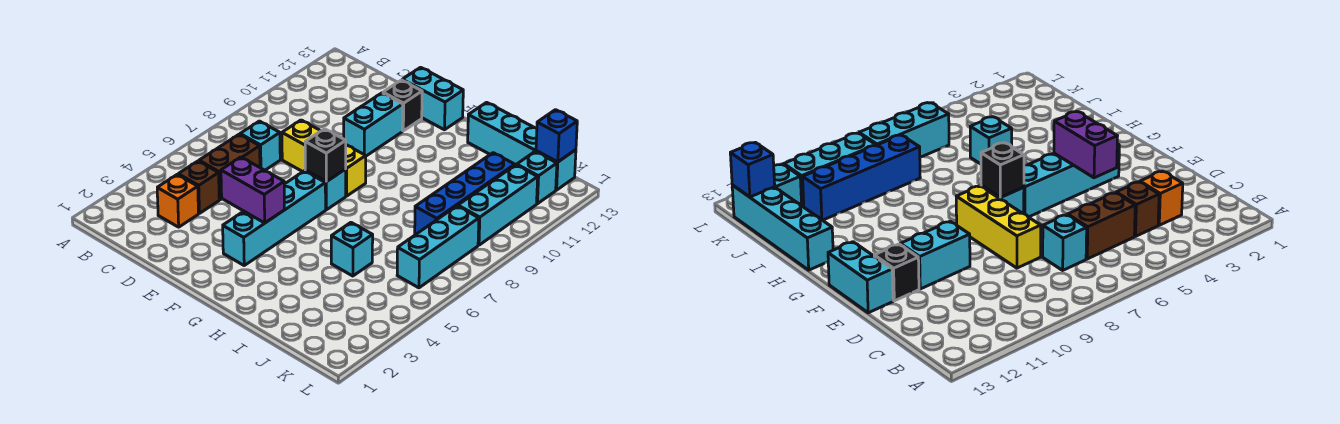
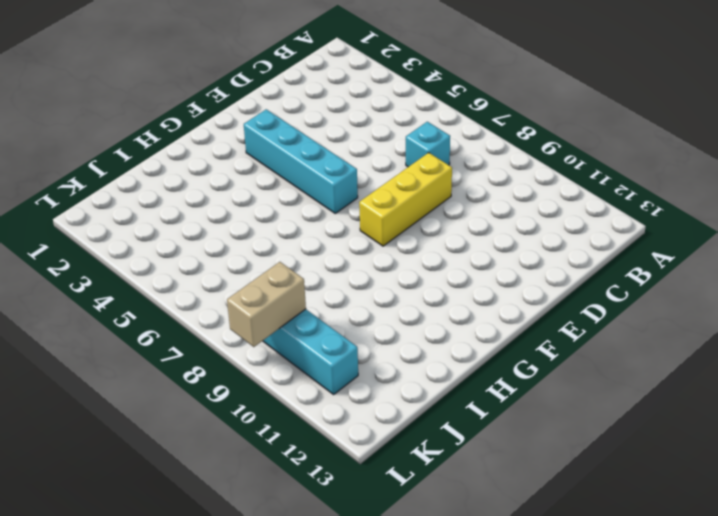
tan 1x2 brick [227,262,306,347] -> none
none -> orange 1x1 brick [157,175,199,227]
none -> brown 1x1 brick [178,161,219,213]
none -> brown 1x2 brick [199,134,260,200]

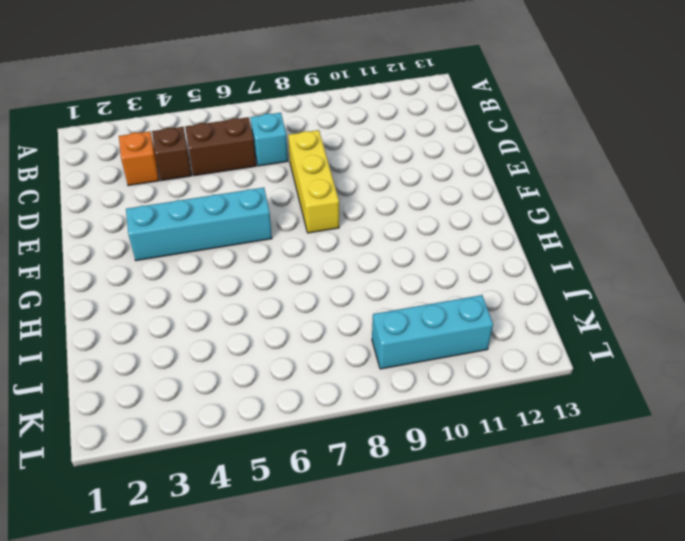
none -> cyan 1x2 brick [344,93,403,156]
none -> black 1x1 brick [383,80,422,131]
none -> cyan 1x2 brick [402,67,463,130]

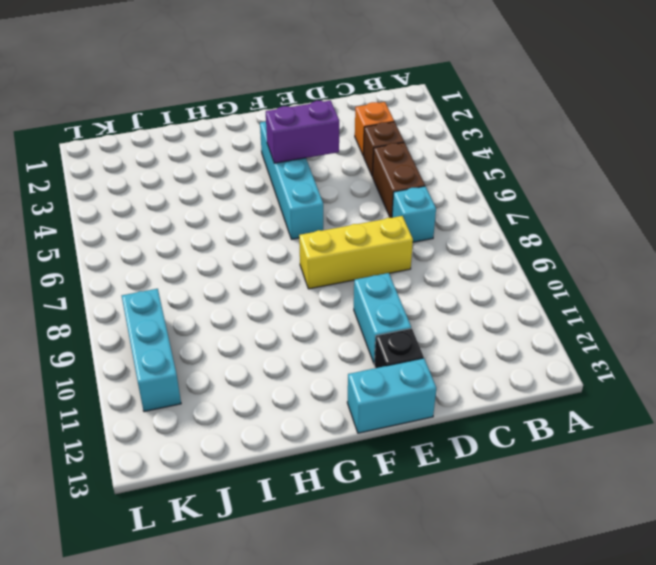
none -> cyan 1x1 brick [305,169,346,210]
none -> cyan 1x4 brick [468,102,576,190]
none -> cyan 1x1 brick [331,223,373,276]

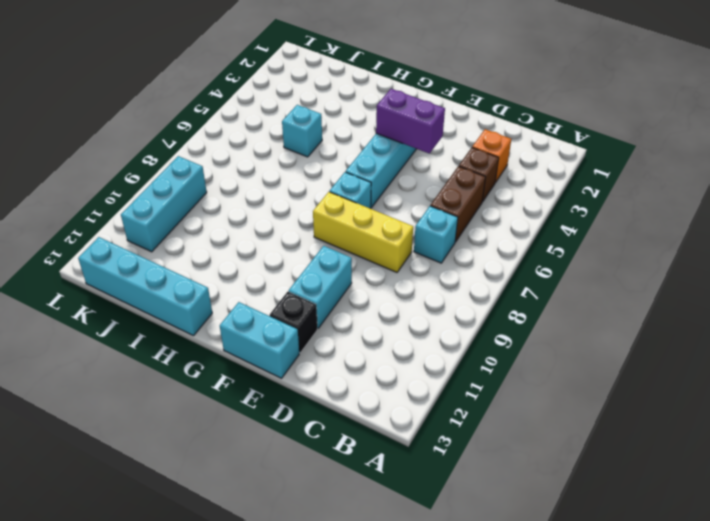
none -> blue 1x4 brick [415,153,515,235]
none -> cyan 1x3 brick [397,206,479,288]
none -> cyan 1x1 brick [517,152,557,204]

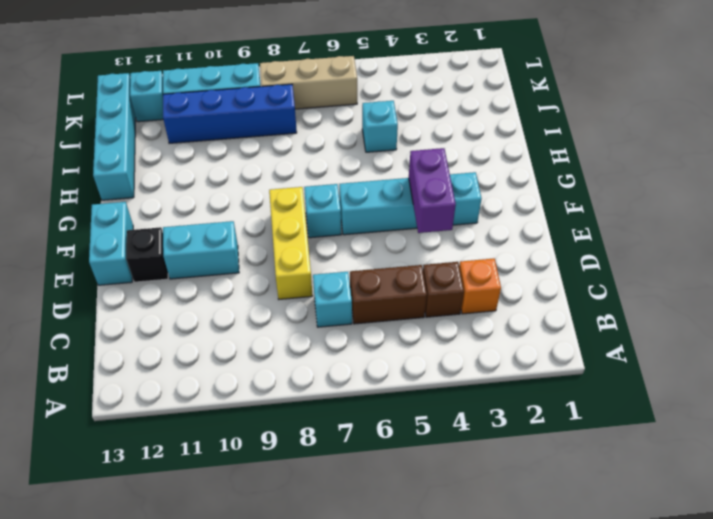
tan 1x3 brick [260,56,357,109] -> cyan 1x3 brick [397,206,479,288]
none -> black 1x1 brick [305,129,346,182]
none -> blue 1x1 brick [536,110,577,162]

